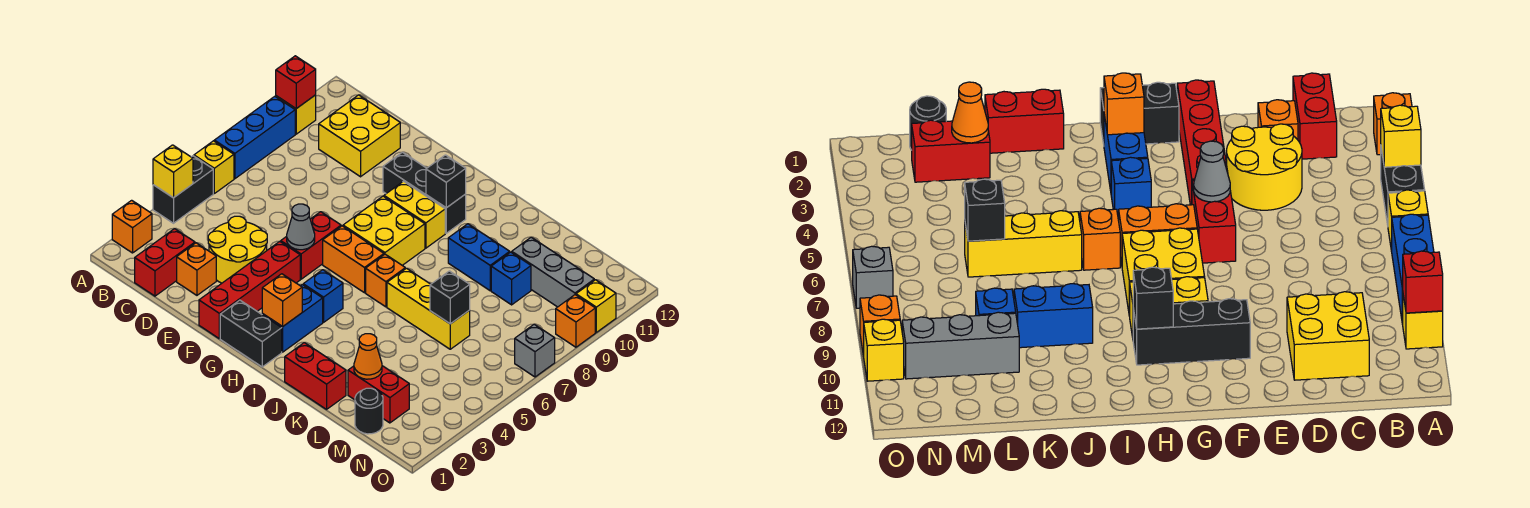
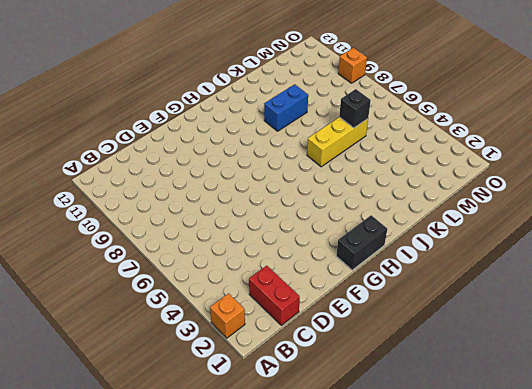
none -> black 1x2 brick [153,156,213,223]
none -> yellow 1x1 brick [194,141,234,193]
none -> blue 1x3 brick [214,96,295,179]
none -> yellow 1x1 brick [276,95,316,134]

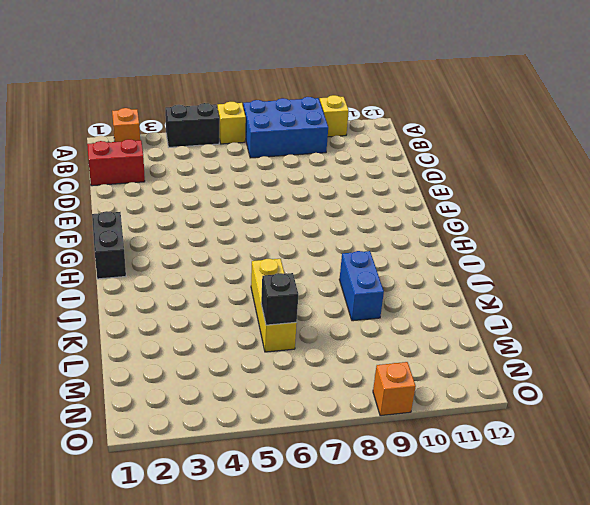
blue 2x3 brick [243,97,328,158] -> blue 1x3 brick [214,96,295,179]
none -> yellow 2x2 brick [319,95,400,177]
none -> orange 1x1 brick [177,243,216,295]
none -> yellow 2x2 round brick [208,216,267,283]
none -> red 1x4 brick [199,241,300,339]

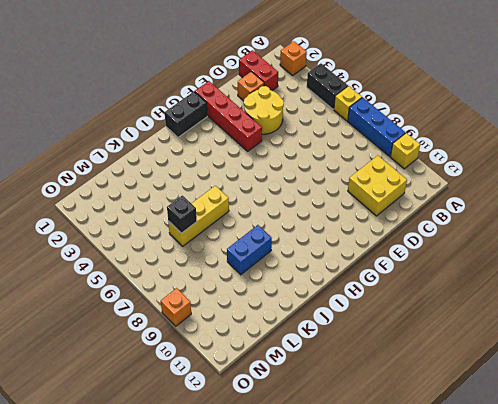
none -> red 1x2 brick [280,212,341,279]
none -> black 1x3 brick [383,152,466,233]
none -> orange 1x2 brick [323,226,384,293]
none -> yellow 2x2 brick [343,196,425,265]

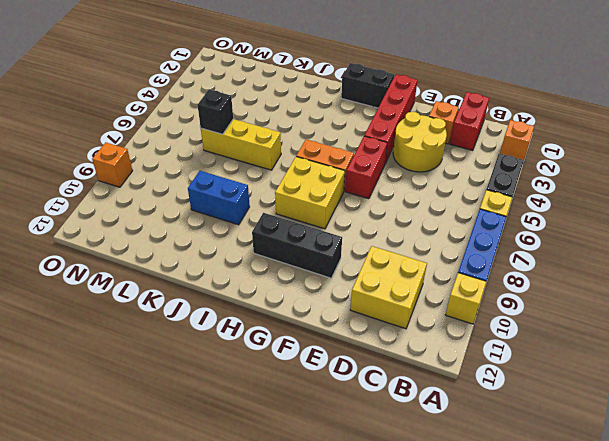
none -> yellow 1x2 brick [384,181,445,248]
none -> blue 1x2 brick [262,285,323,352]
none -> blue 1x1 brick [303,270,343,322]
none -> orange 1x1 brick [366,254,405,307]

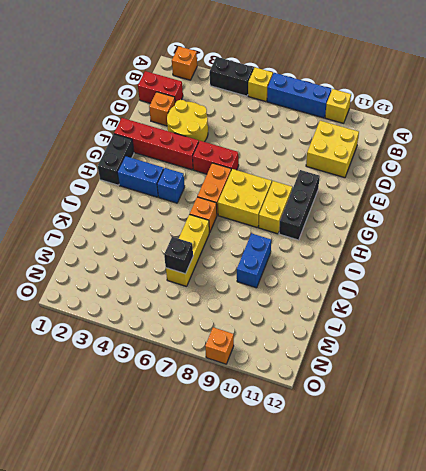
none -> red 1x2 brick [285,343,346,409]
none -> red 1x2 brick [348,366,409,423]
none -> blue 1x1 brick [491,252,531,305]
none -> grey 1x3 brick [512,237,594,307]

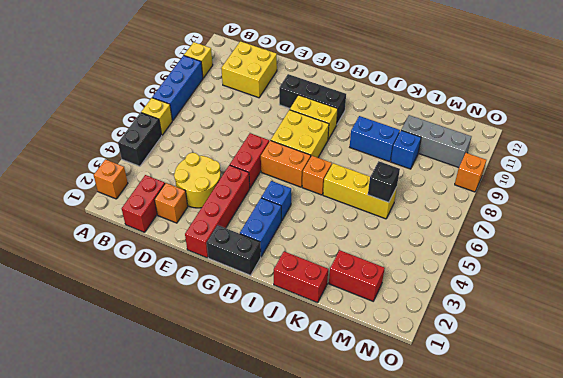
none -> black 1x1 round brick [355,388,383,434]
none -> grey 1x1 brick [515,324,555,377]
none -> yellow 1x1 brick [576,280,616,332]
none -> yellow 1x1 brick [153,145,193,198]

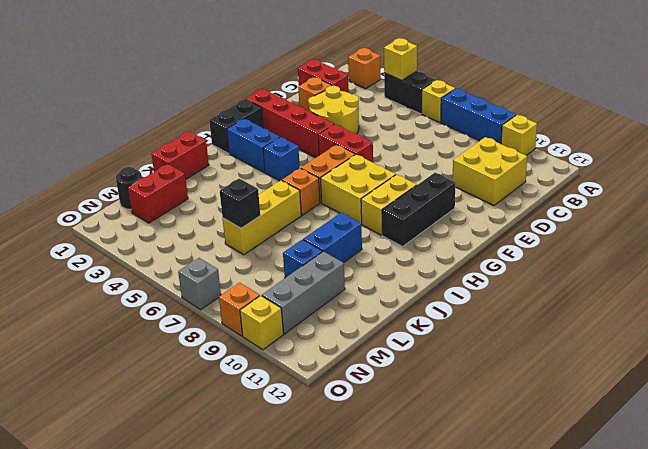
none -> red 1x1 brick [276,56,316,109]
none -> grey 1x1 cone [287,204,315,250]
none -> orange 1x1 brick [262,274,302,327]
none -> black 1x1 brick [426,155,466,208]

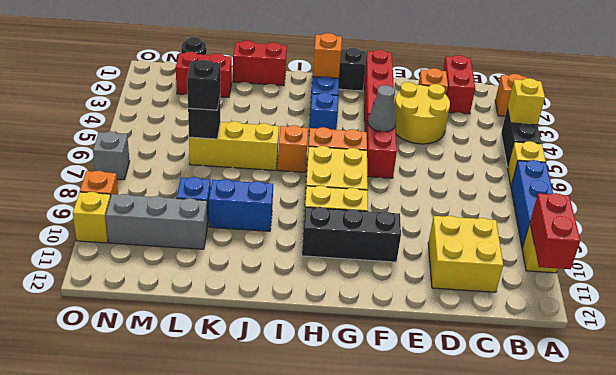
red 1x2 brick [530,193,580,269] -> red 1x1 brick [276,56,316,109]
black 1x1 brick [187,60,220,110] -> black 1x1 brick moved to [426,155,466,208]
none -> orange 1x1 cone [354,334,382,379]

